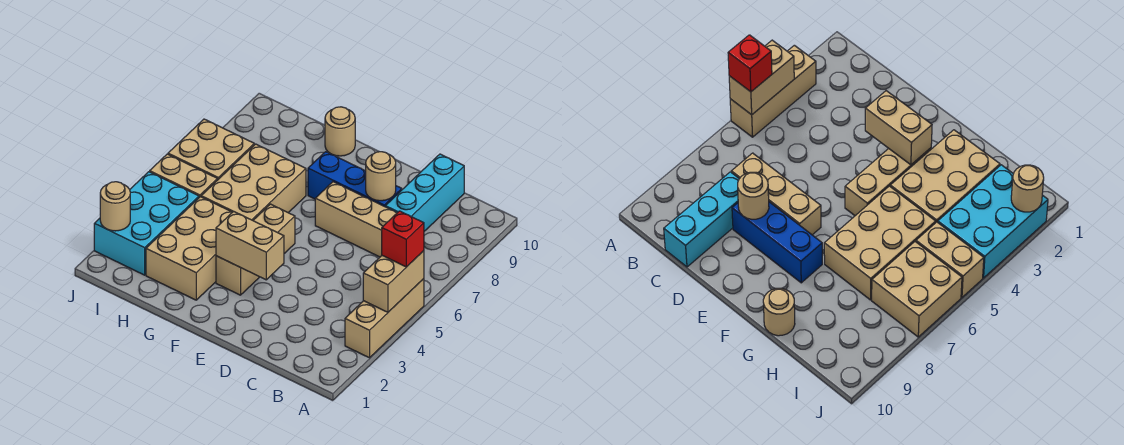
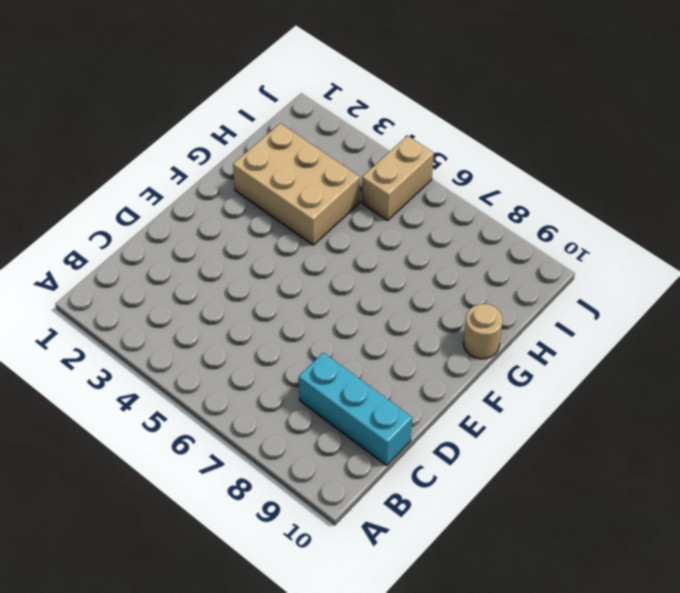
none -> tan 1x3 brick [345,279,424,358]
none -> tan 1x3 brick [315,182,397,257]
none -> blue 1x3 brick [308,152,402,207]

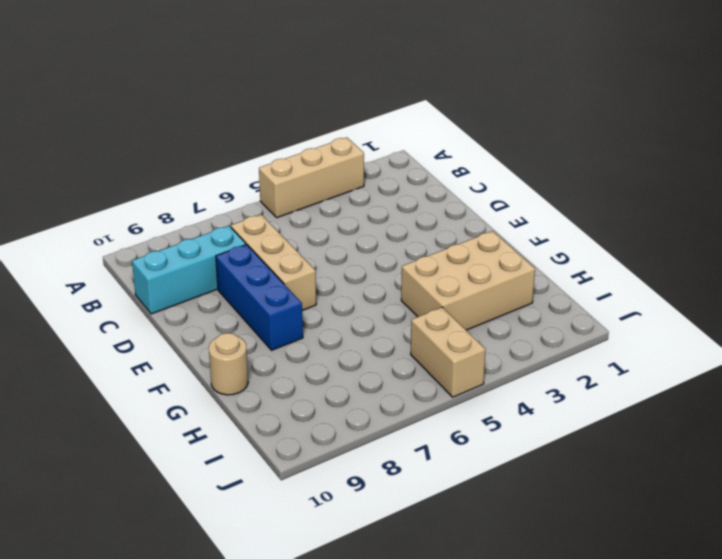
none -> tan 1x3 brick [216,204,295,295]
none -> tan 2x3 brick [201,144,306,220]
none -> cyan 2x3 brick [94,172,199,275]

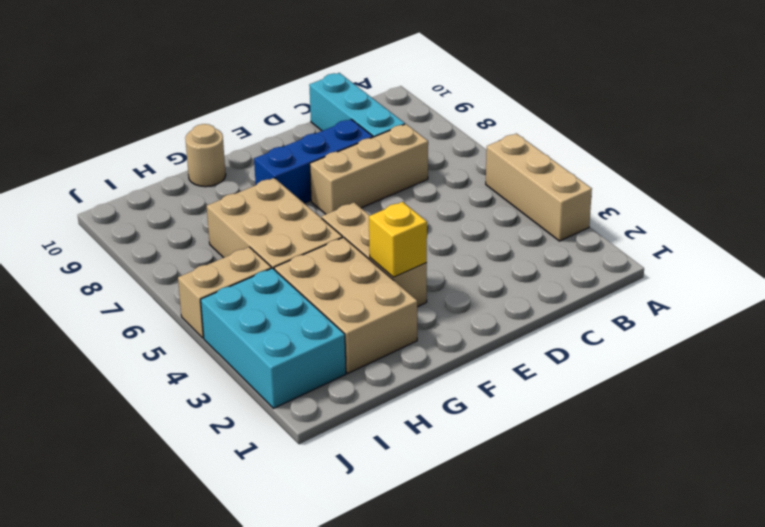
yellow 1x1 brick [369,202,427,277] -> tan 1x2 brick [216,211,284,280]
none -> tan 2x2 brick [168,119,254,180]
none -> tan 1x2 brick [363,251,424,312]
none -> tan 1x1 round brick [366,152,396,201]

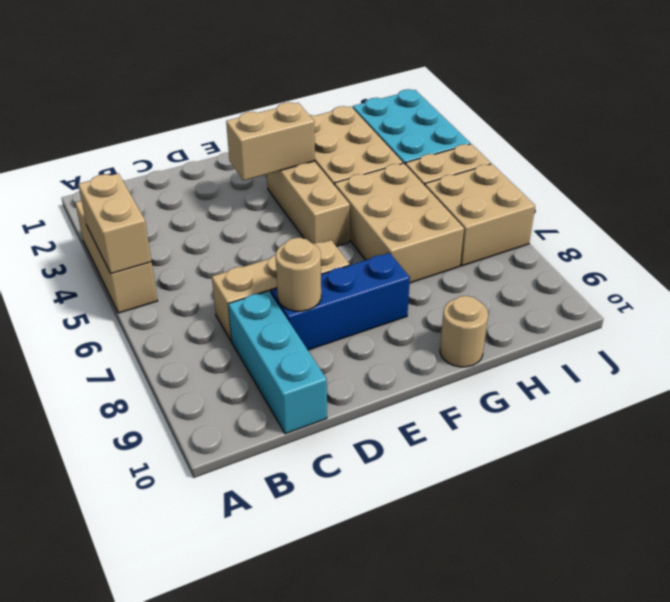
none -> tan 1x1 round brick [100,182,130,231]
none -> red 1x1 brick [382,211,424,267]

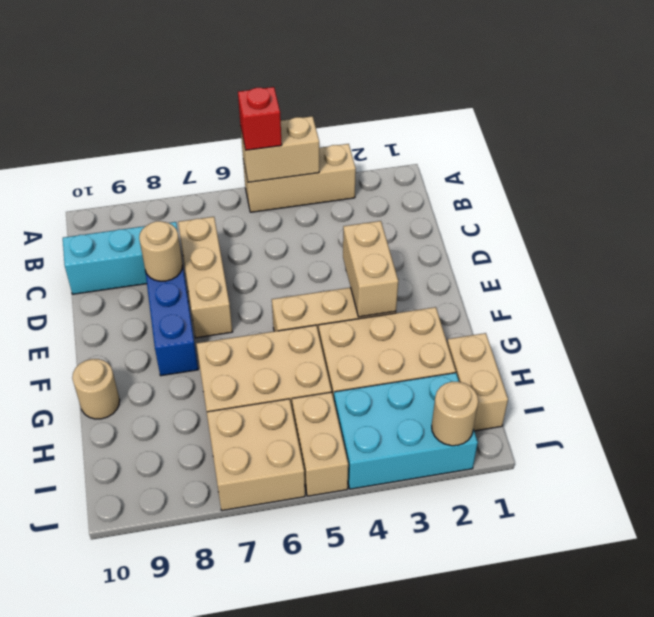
tan 1x2 brick [447,333,508,431] -> none

